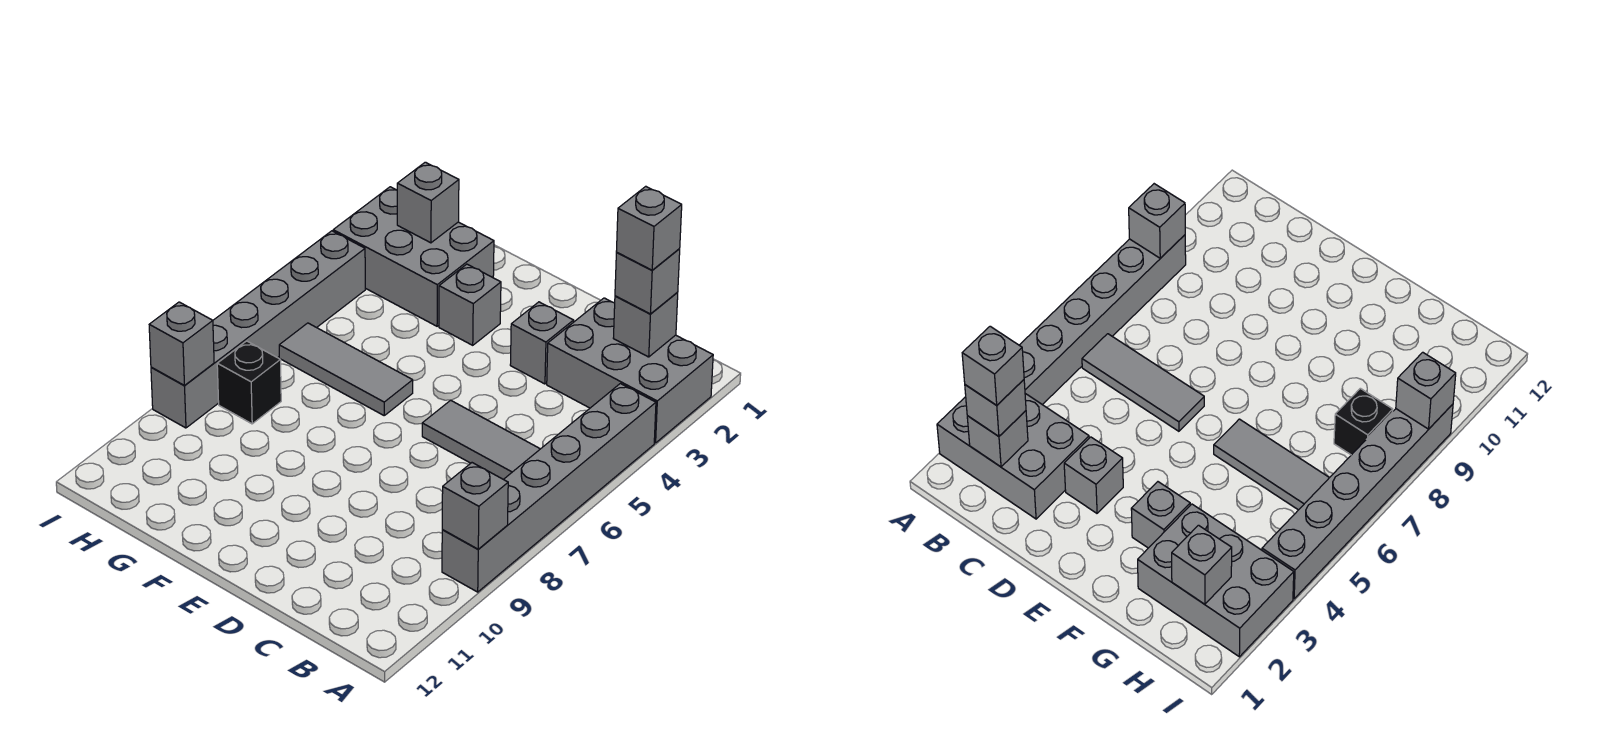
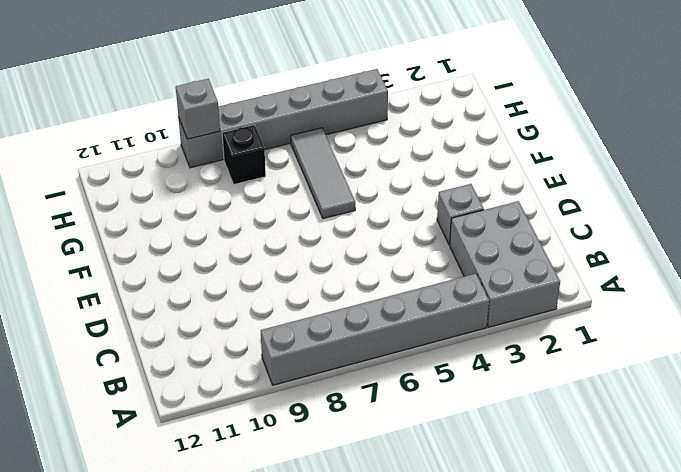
none -> grey 1x3 tile [422,400,540,479]
none -> grey 1x1 brick [439,264,501,345]
none -> grey 2x3 brick [333,187,494,326]

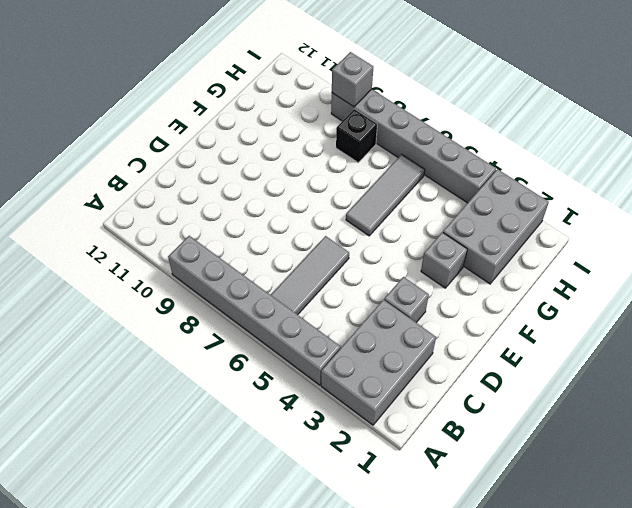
none -> grey 1x1 brick [442,463,508,549]
none -> grey 1x1 brick [613,292,678,357]
none -> grey 1x1 brick [397,162,459,243]

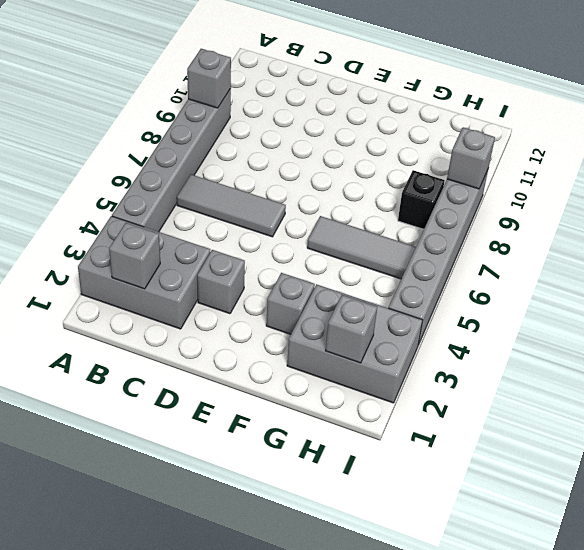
none -> grey 1x1 brick [615,249,680,314]
none -> grey 1x1 brick [616,186,682,270]

